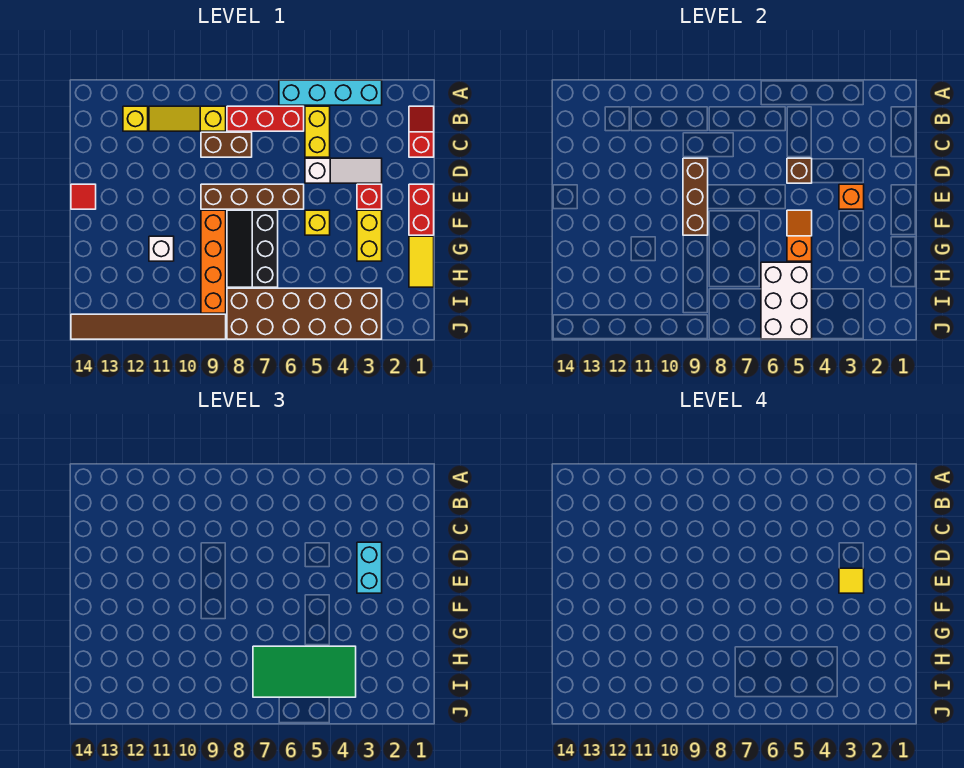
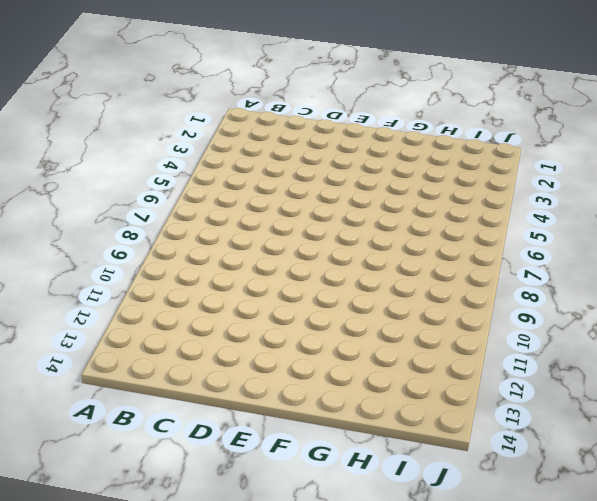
none -> cyan 1x4 brick [279,80,382,105]
none -> red 1x2 slope [409,106,434,157]
none -> yellow 1x2 brick [305,106,330,157]

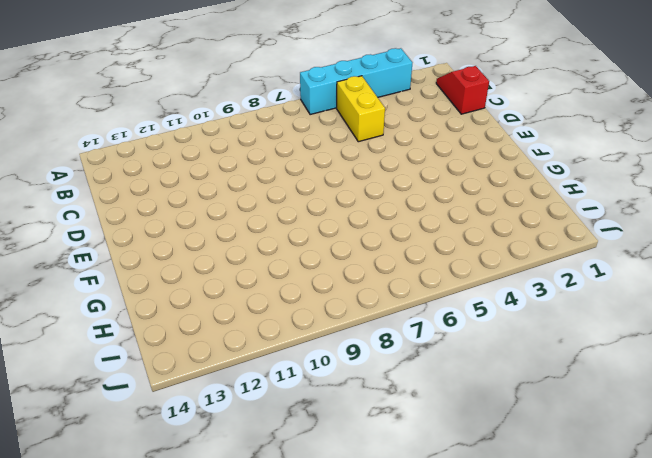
none -> red 1x3 brick [227,106,304,131]
none -> yellow 1x3 slope [149,106,226,131]
none -> yellow 1x1 brick [123,106,148,131]

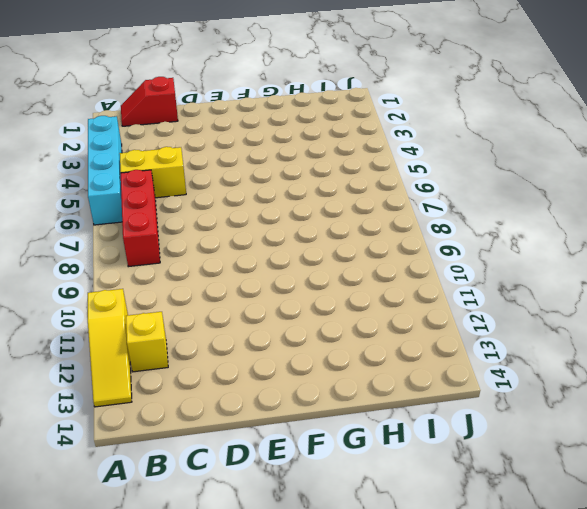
yellow 1x3 slope [88,289,132,407] -> yellow 1x3 slope moved to [149,106,226,131]
none -> brown 1x2 brick [201,132,252,157]
none -> white 1x3 slope [305,158,382,183]
none -> red 1x2 brick [409,184,434,235]

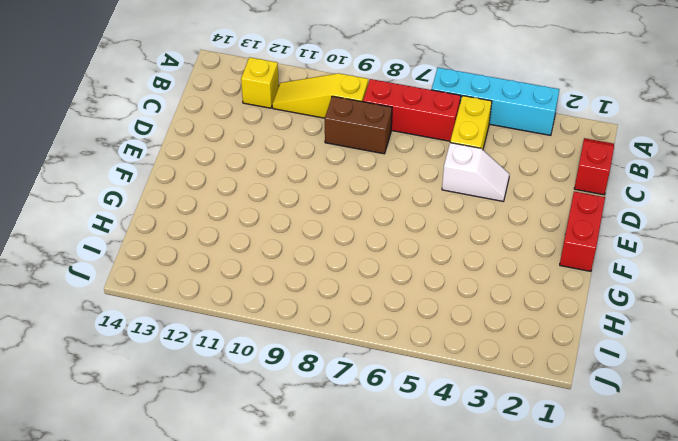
white 1x2 slope [442,143,509,201] -> white 1x3 slope [305,158,382,183]
none -> red 1x1 brick [357,184,382,209]
none -> brown 1x4 brick [201,184,304,209]
none -> red 1x1 tile [71,184,96,209]

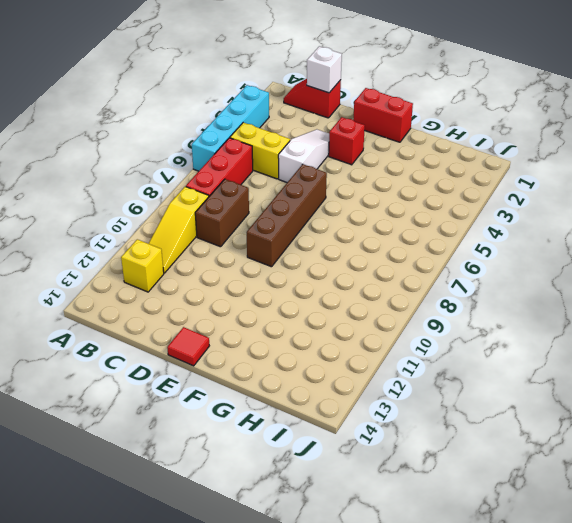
white 1x1 brick [307,46,342,93] -> white 1x1 brick moved to [149,236,174,261]
none -> yellow 1x2 brick [357,210,382,261]
none -> yellow 1x1 brick [305,210,330,235]
none -> black 2x3 slope [227,210,278,287]

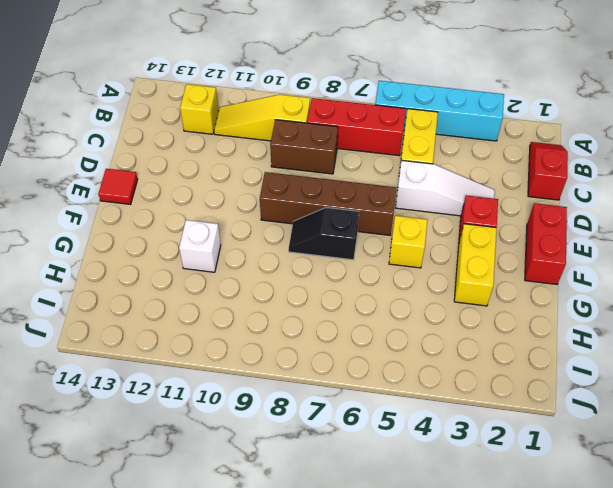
black 1x2 slope [289,208,359,260] -> black 2x3 slope [227,210,278,287]
none -> orange 1x4 brick [201,210,226,313]
none -> yellow 1x2 tile [409,236,434,287]
none -> brown 2x6 brick [227,288,382,339]

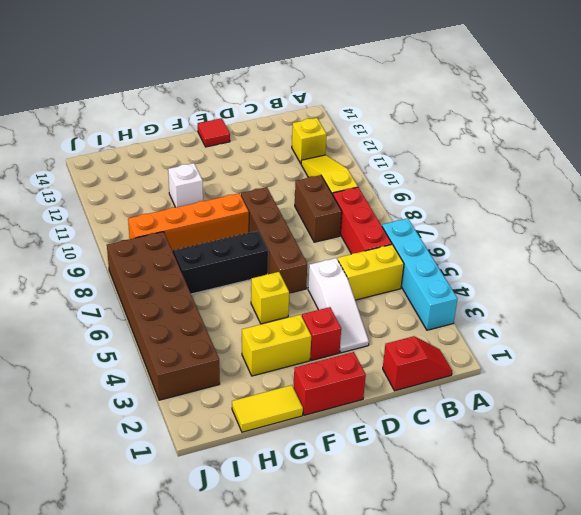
none -> brown 1x6 tile [71,314,226,339]
none -> brown 1x1 brick [787,158,812,183]
none -> brown 1x3 brick [683,158,708,235]

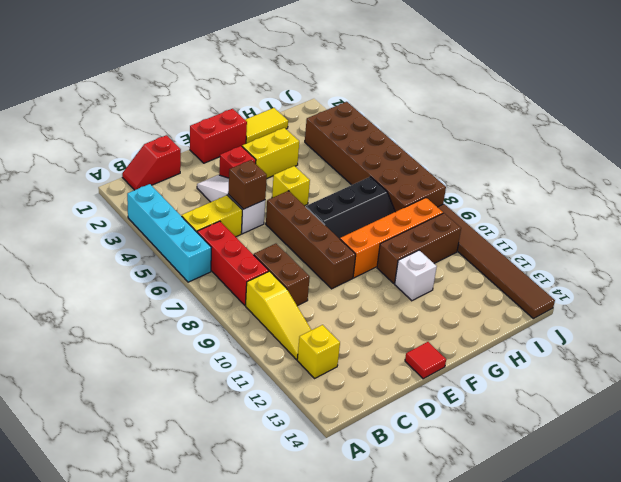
brown 1x3 brick [377,213,461,284] -> brown 1x3 brick moved to [683,158,708,235]
none -> orange 1x1 brick [839,184,864,209]
none -> orange 1x2 slope [787,210,812,261]
none -> white 2x3 brick [761,262,812,339]

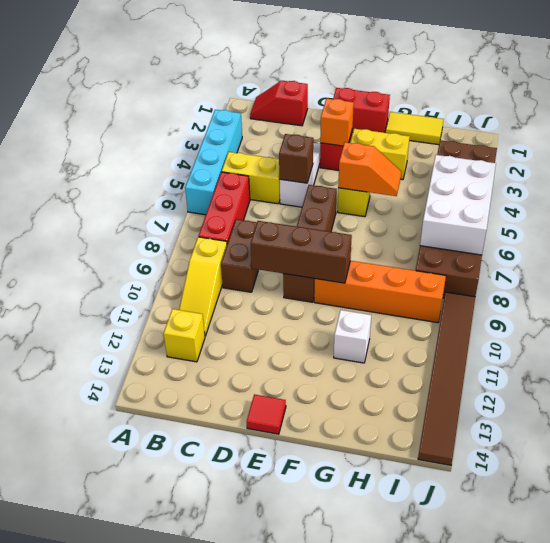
orange 1x2 slope [338,142,401,196] -> orange 1x2 slope turned to [787,210,812,261]
white 2x3 brick [420,155,496,255] -> white 2x3 brick turned to [761,262,812,339]
none -> black 2x3 slope [227,210,278,287]
none -> cyan 1x2 brick [357,542,382,593]
none -> green 2x4 tile [253,646,356,697]

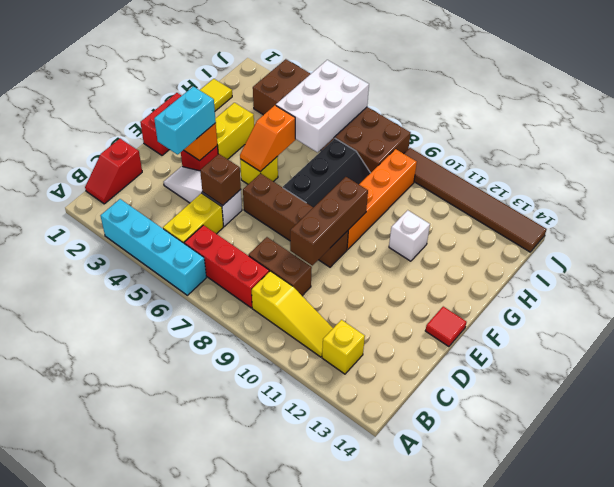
none -> green 2x4 tile [253,646,356,697]
none -> yellow 1x1 tile [839,568,864,593]

